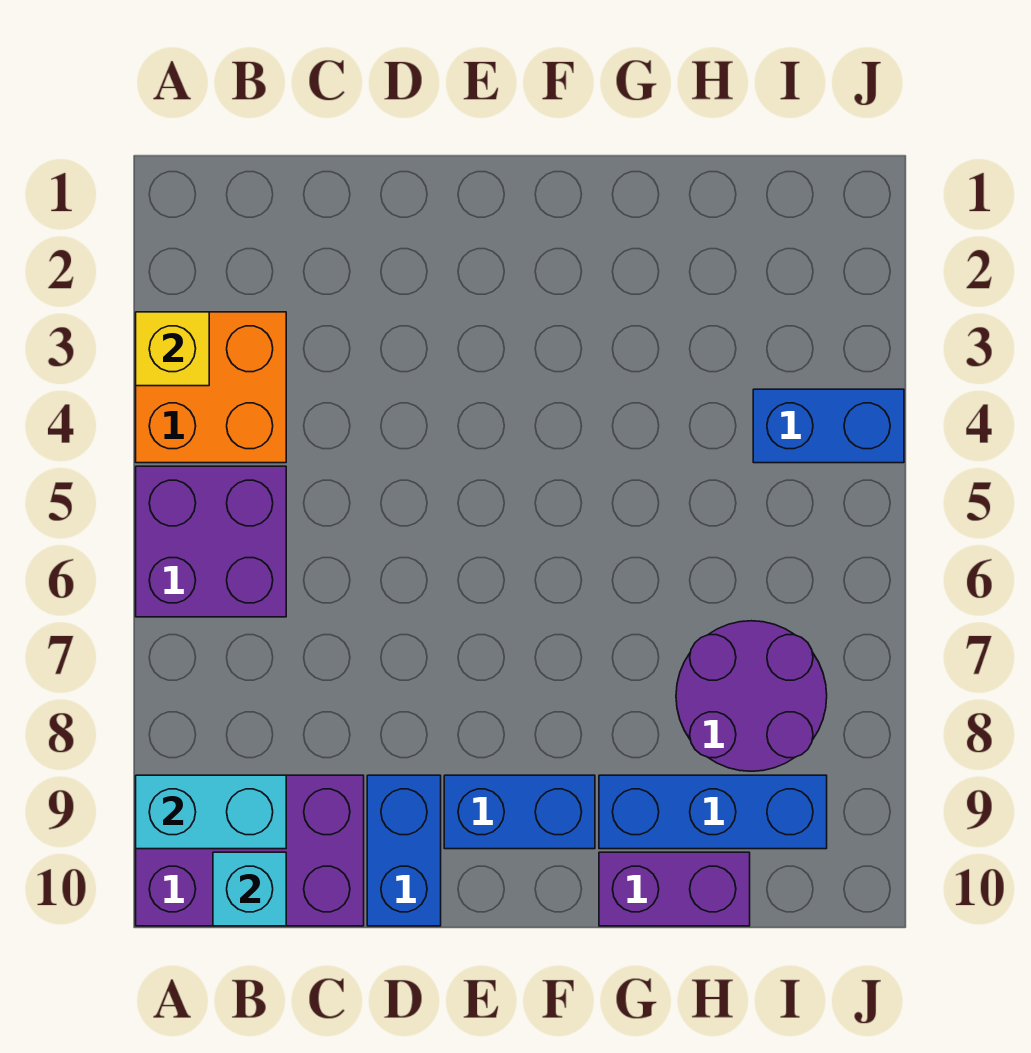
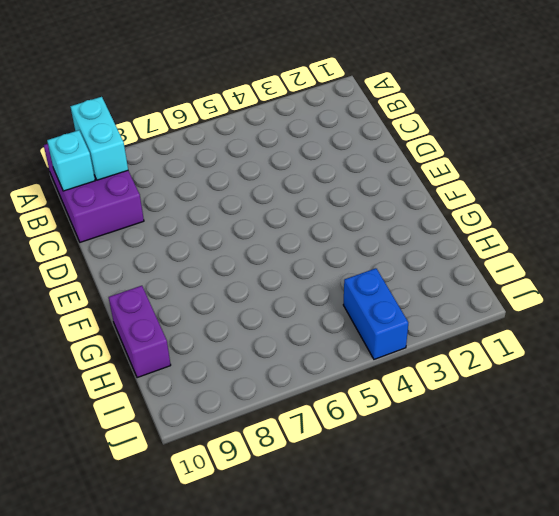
none -> orange 2x2 brick [136,312,286,463]
none -> purple 2x2 brick [136,466,286,617]
none -> blue 1x2 brick [367,775,441,926]

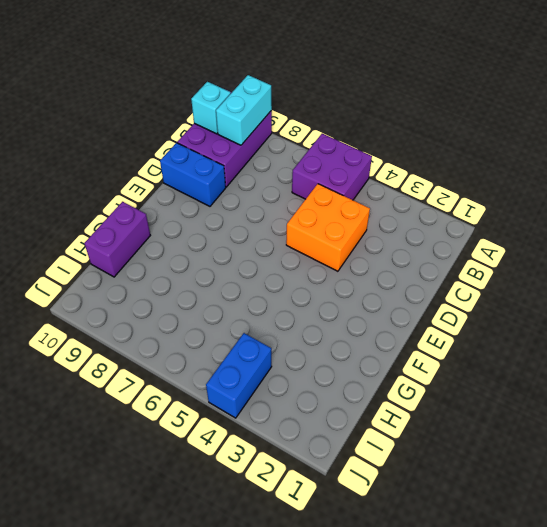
orange 2x2 brick [286,184,370,271] -> orange 2x2 brick moved to [136,312,286,463]
none -> blue 1x2 brick [444,775,595,849]
none -> blue 1x3 brick [599,775,827,849]
none -> purple 2x2 round brick [676,621,827,771]

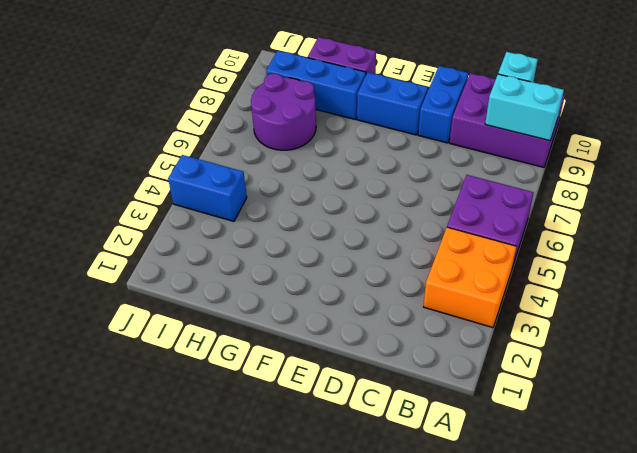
none -> yellow 1x1 brick [136,312,209,386]

